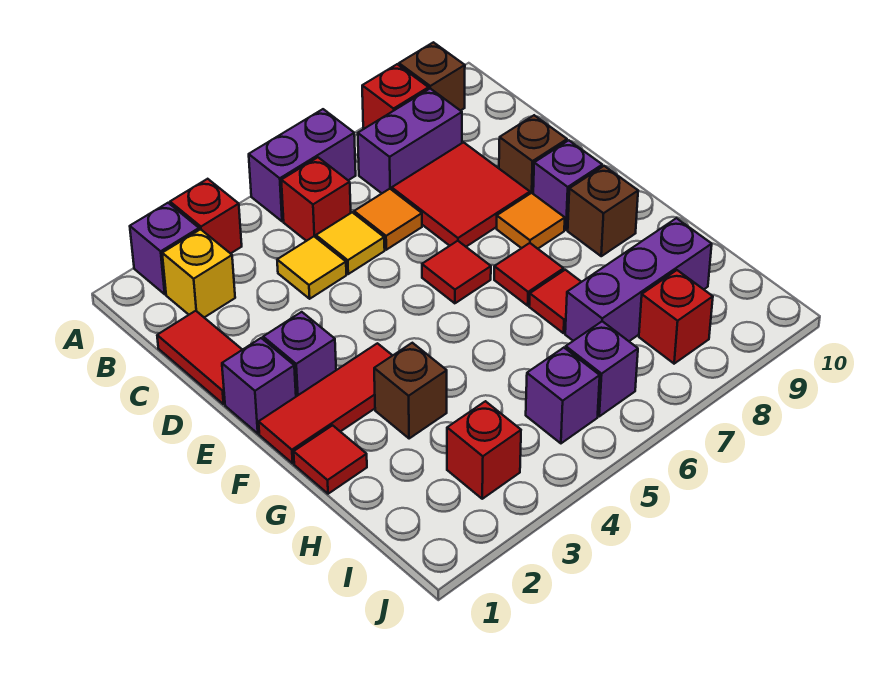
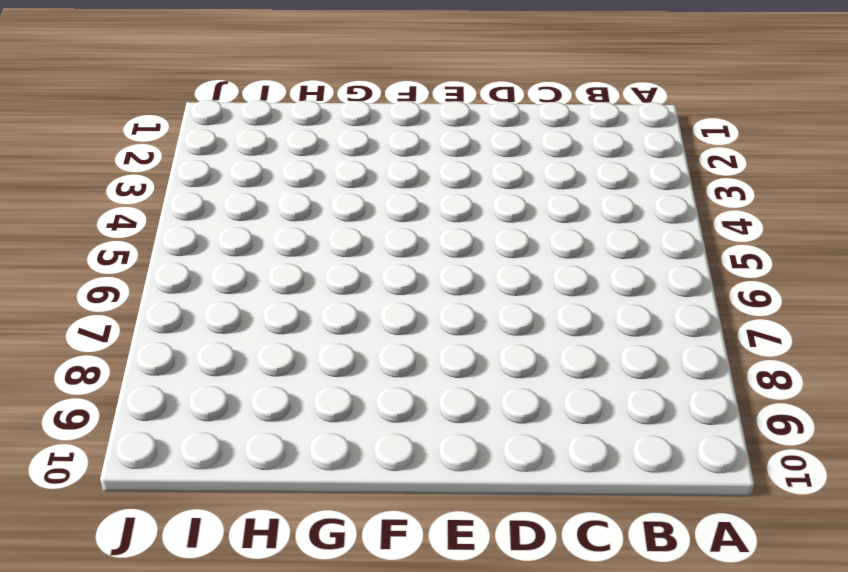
none -> purple 1x1 brick [130,203,199,294]
none -> red 1x1 brick [170,179,242,254]
none -> purple 1x2 brick [249,109,356,221]
none -> red 1x1 brick [362,64,429,129]

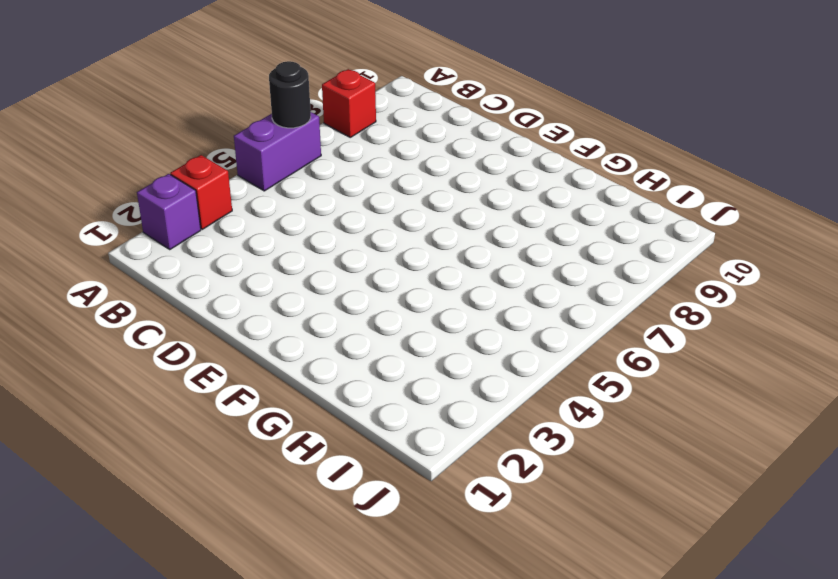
black 1x1 round brick [269,61,311,128] -> none
none -> brown 1x1 brick [399,42,465,111]
none -> yellow 1x1 brick [162,229,235,317]
none -> red 1x1 brick [281,157,351,241]
none -> purple 1x2 brick [358,89,462,193]

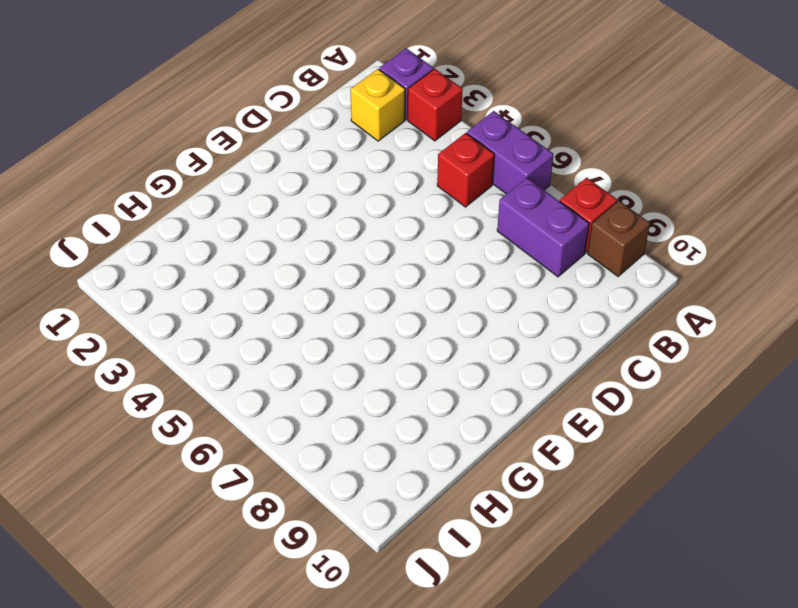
none -> red 1x2 tile [157,311,242,404]
none -> yellow 1x1 tile [277,237,346,299]
none -> yellow 1x1 tile [316,212,385,274]
none -> orange 1x1 tile [354,189,422,250]

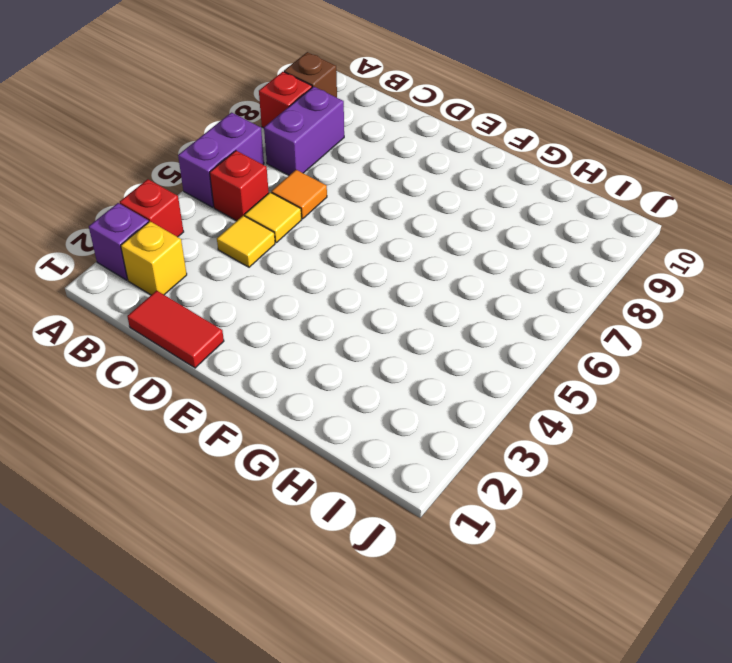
none -> red 2x2 tile [392,142,530,247]
none -> brown 1x1 brick [499,115,567,194]
none -> purple 1x1 brick [222,338,296,434]
none -> purple 1x1 brick [263,312,336,396]

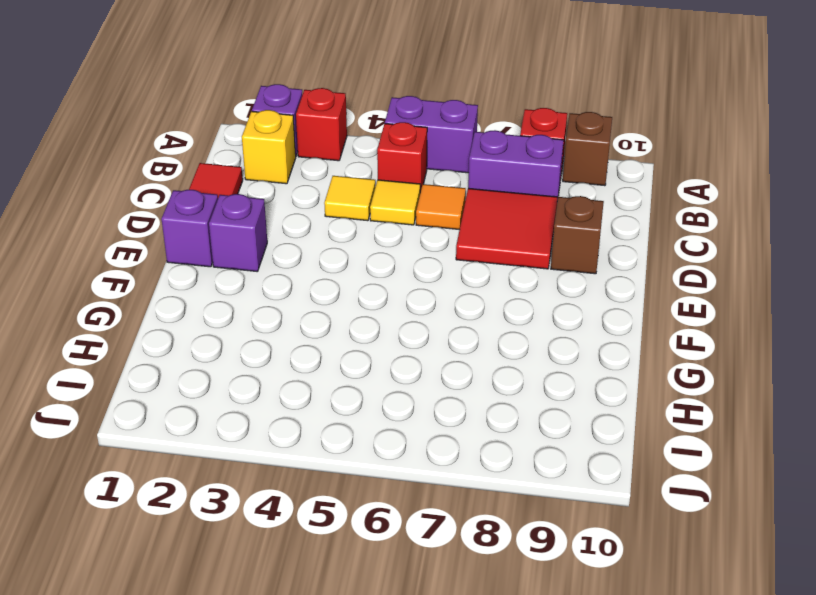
none -> red 1x1 tile [422,241,491,303]
none -> orange 1x1 tile [497,193,565,249]
none -> purple 1x1 brick [533,140,602,230]
none -> red 1x3 tile [259,343,393,463]

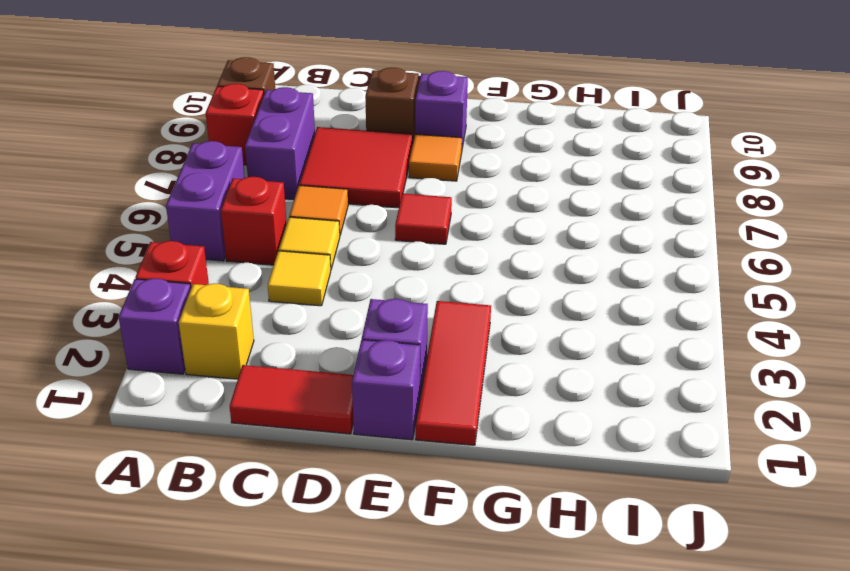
none -> red 1x1 tile [494,243,564,306]
none -> brown 1x1 brick [568,166,638,256]
none -> red 1x1 tile [294,425,367,494]
none -> brown 1x1 brick [374,343,447,439]

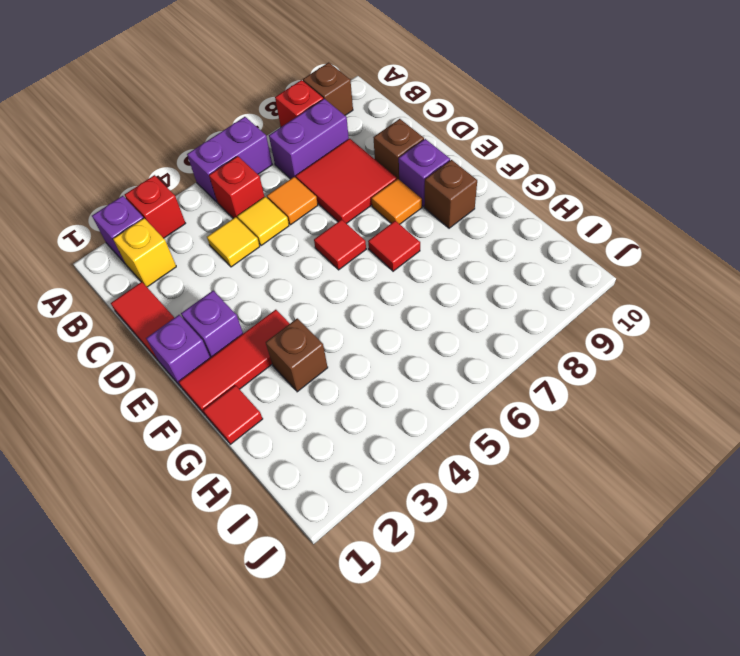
none -> red 1x1 tile [529,270,581,333]
none -> purple 1x3 brick [565,218,712,341]
none -> red 1x1 brick [447,401,521,499]
none -> purple 1x1 brick [526,348,600,443]

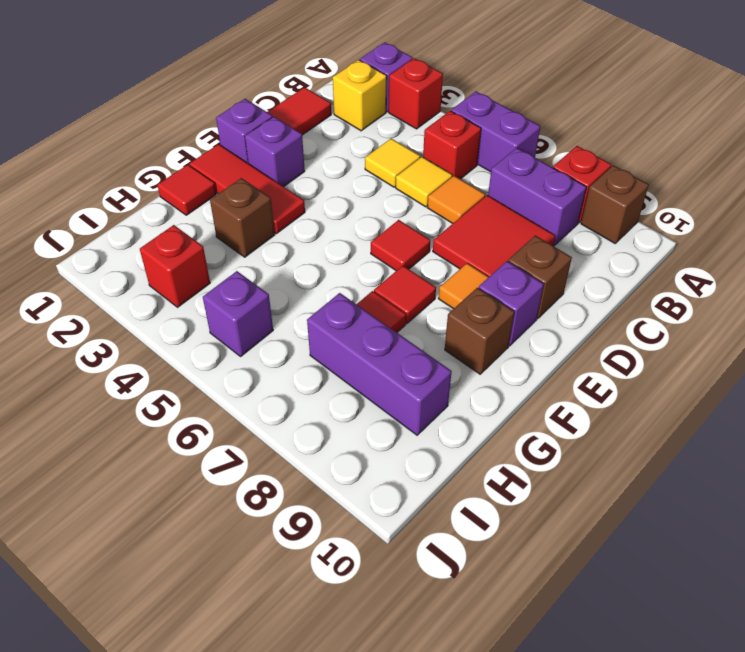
none -> purple 1x1 brick [566,321,638,416]
none -> red 1x1 brick [639,270,713,364]

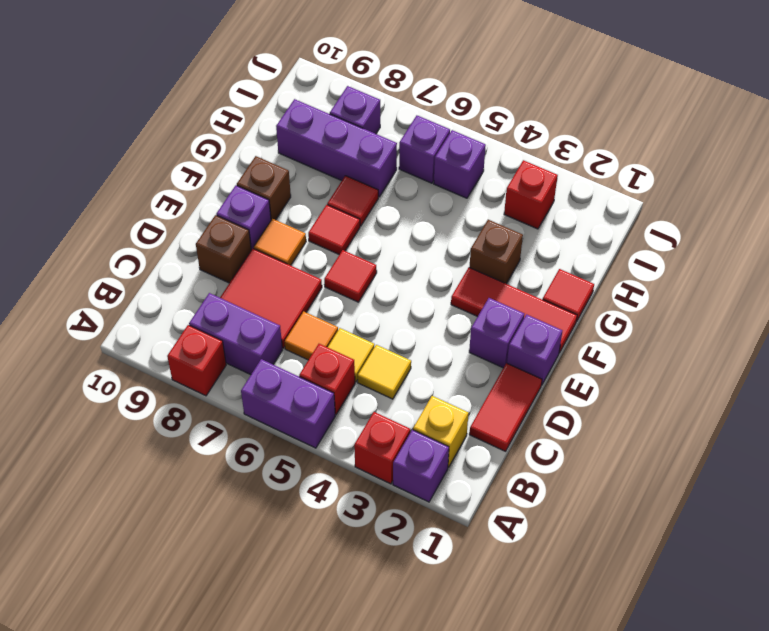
purple 1x1 brick [330,86,380,134] -> red 1x1 brick [639,270,713,364]
none -> brown 1x1 brick [399,42,465,111]

